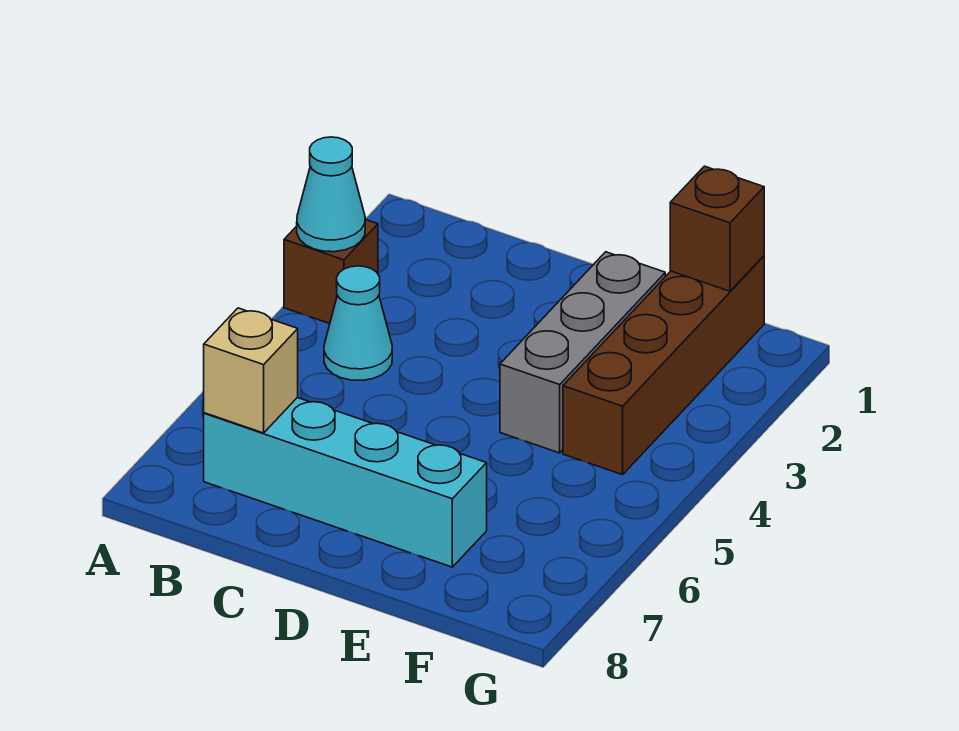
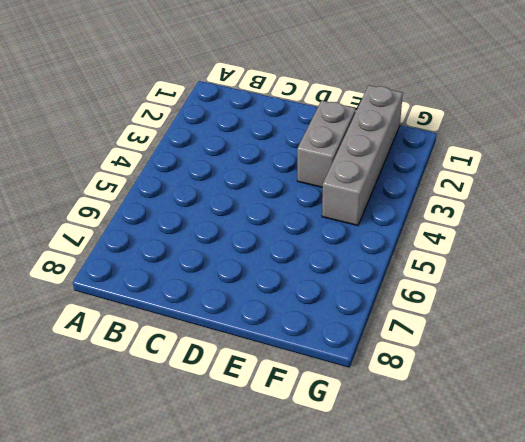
grey 1x2 brick [297,101,356,187] -> grey 1x3 brick [500,252,665,453]
grey 1x4 brick [322,85,403,226] -> brown 1x4 brick [563,256,764,475]
none -> brown 1x1 brick [284,219,378,324]
none -> cyan 1x1 cone [324,266,392,380]

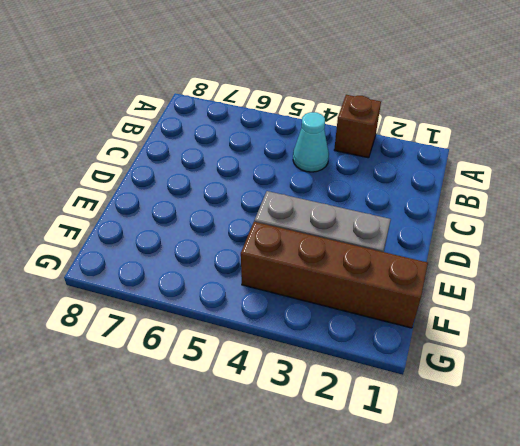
none -> cyan 1x4 brick [204,398,487,567]
none -> cyan 1x1 cone [297,137,365,252]

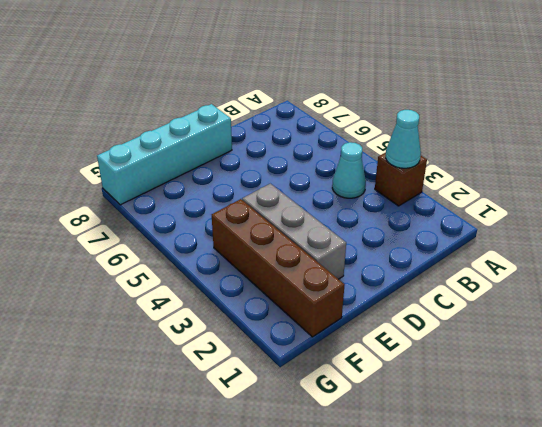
cyan 1x4 brick [97,104,232,205] -> cyan 1x4 brick moved to [204,398,487,567]
none -> tan 1x1 brick [204,308,298,433]
none -> brown 1x1 brick [670,166,764,291]

